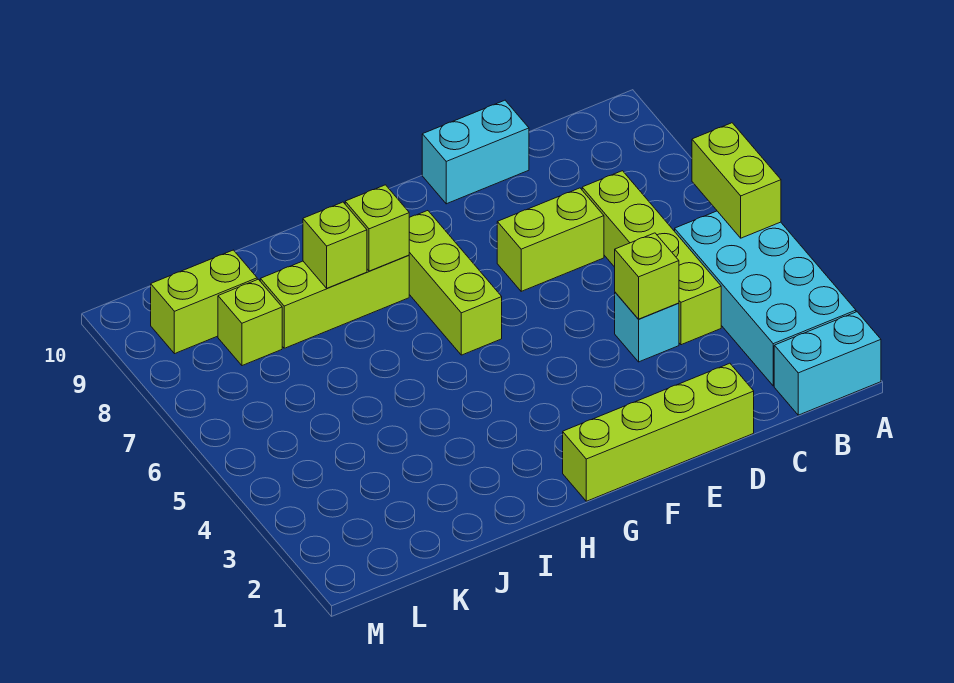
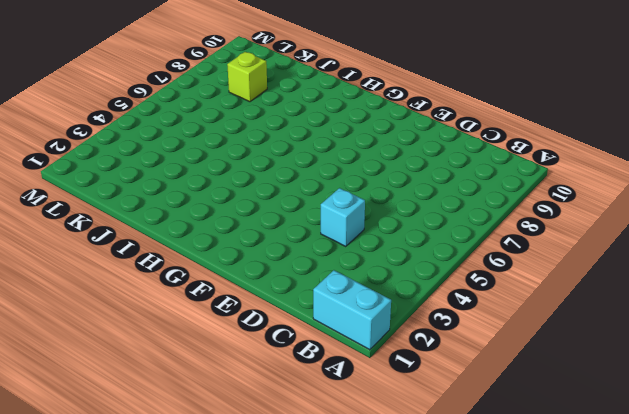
none -> cyan 2x4 brick [675,211,856,386]
none -> lime 1x4 brick [582,171,721,345]
none -> lime 1x4 brick [563,363,754,501]

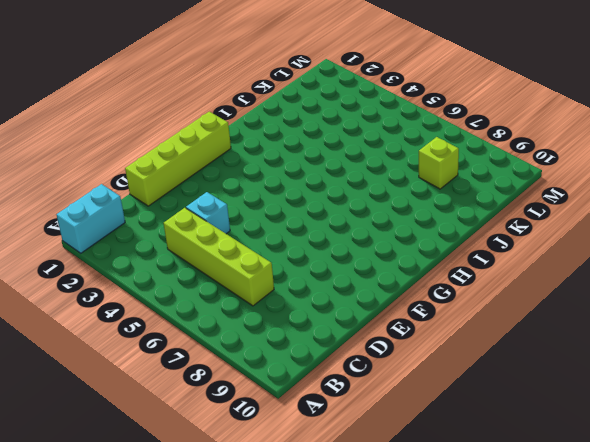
none -> cyan 2x4 brick [675,211,856,386]
none -> lime 1x2 brick [497,188,604,291]
none -> cyan 1x2 brick [422,100,529,204]

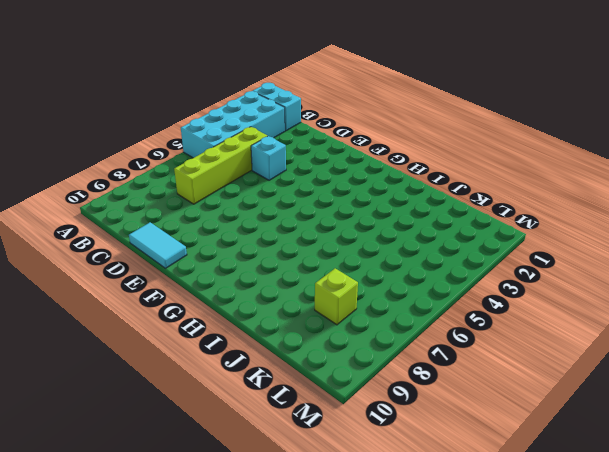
cyan 1x2 tile [129,222,187,268] -> cyan 1x2 brick [422,100,529,204]
none -> lime 1x4 brick [563,363,754,501]
none -> lime 1x2 brick [497,188,604,291]
none -> lime 1x3 brick [409,211,502,355]

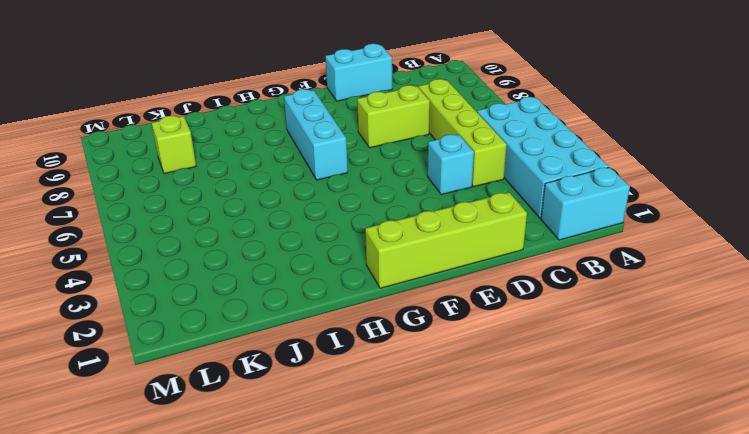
cyan 1x3 brick [284,89,348,180] -> lime 1x3 brick [409,211,502,355]
none -> lime 1x3 brick [260,255,409,348]
none -> lime 1x2 brick [151,250,257,354]
none -> lime 1x2 brick [692,123,781,238]

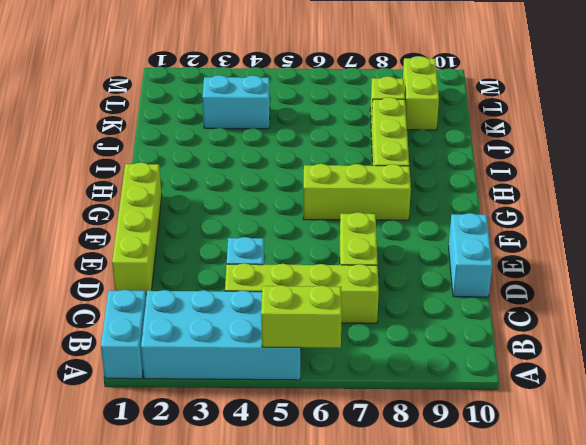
cyan 1x2 brick [202,75,270,129] -> none
none -> lime 1x1 brick [615,233,679,319]
none -> lime 1x1 brick [345,185,409,271]
none -> lime 1x1 brick [303,202,367,288]

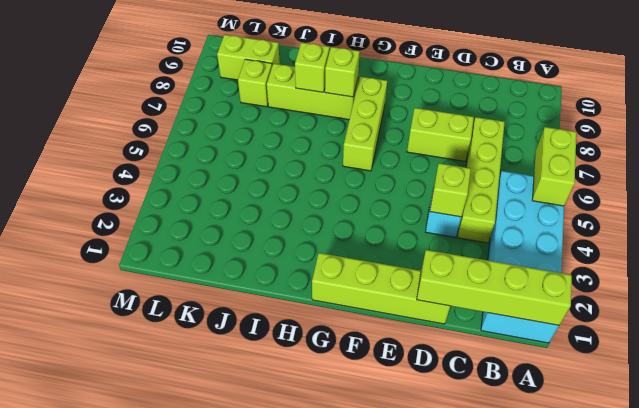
lime 1x4 brick [417,250,572,325] -> none
none -> cyan 1x2 brick [422,100,529,204]

